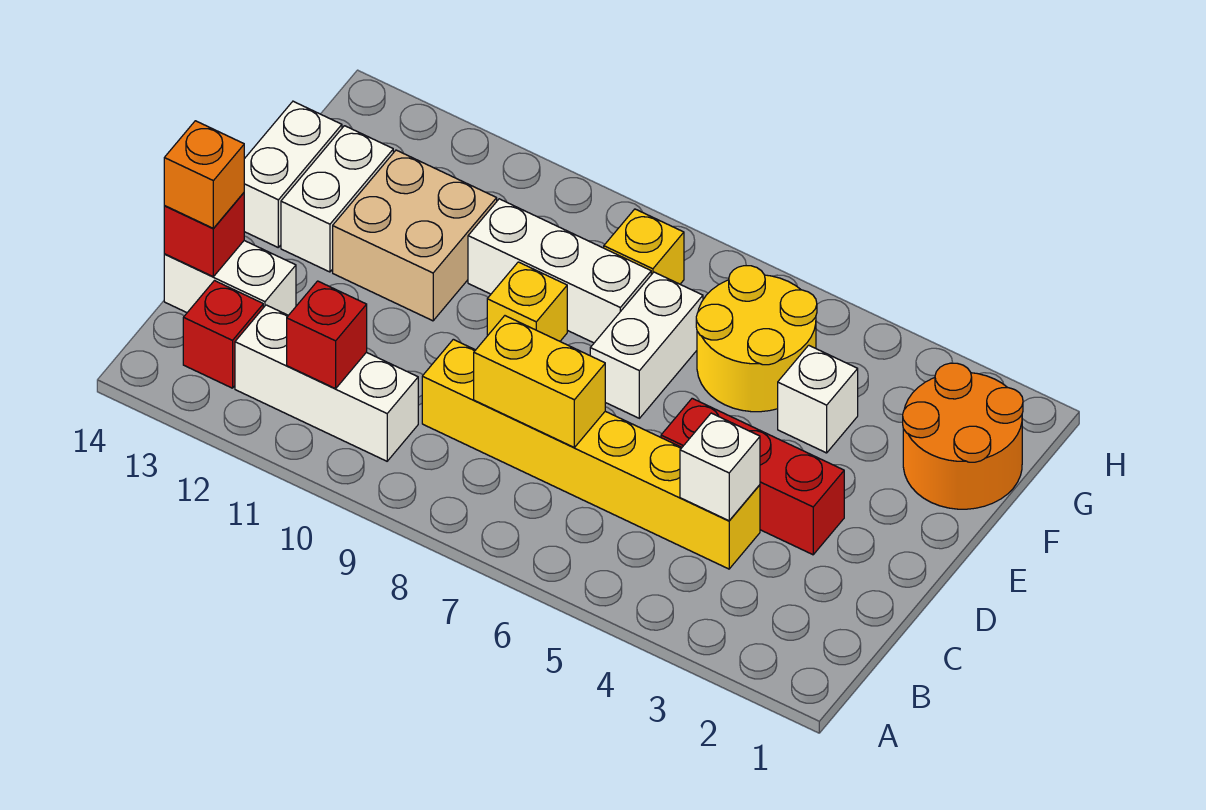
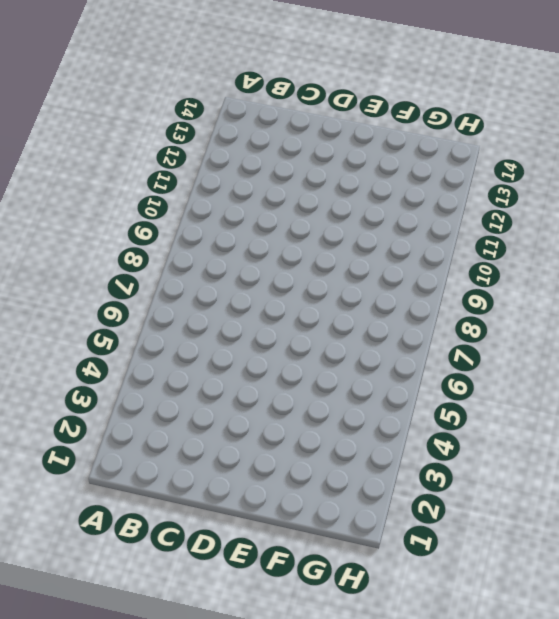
none -> white 1x3 brick [235,305,418,461]
none -> red 1x1 brick [183,281,263,388]
none -> yellow 1x6 brick [422,339,760,569]

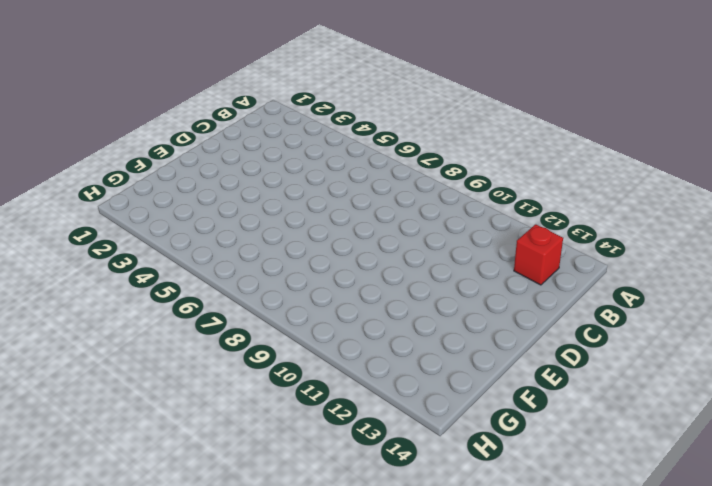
none -> white 1x3 brick [235,305,418,461]
none -> yellow 1x6 brick [422,339,760,569]
none -> white 1x2 brick [164,241,296,315]

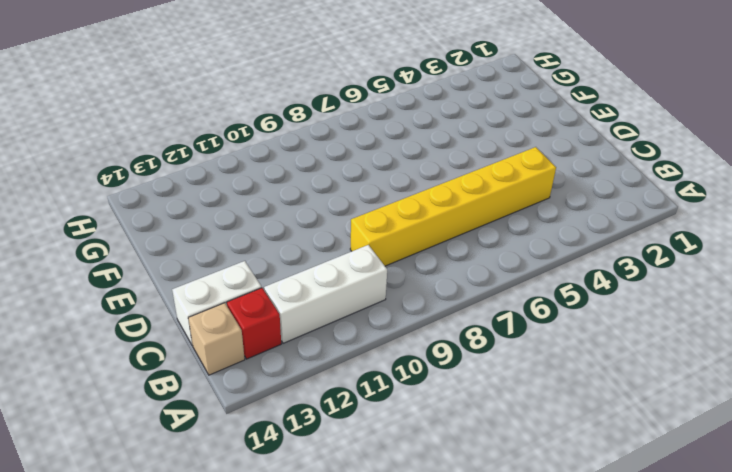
tan 1x1 brick [188,303,245,375] -> none
none -> red 1x3 brick [661,398,844,555]
none -> white 1x2 brick [590,272,703,418]
none -> yellow 1x1 brick [487,262,567,341]

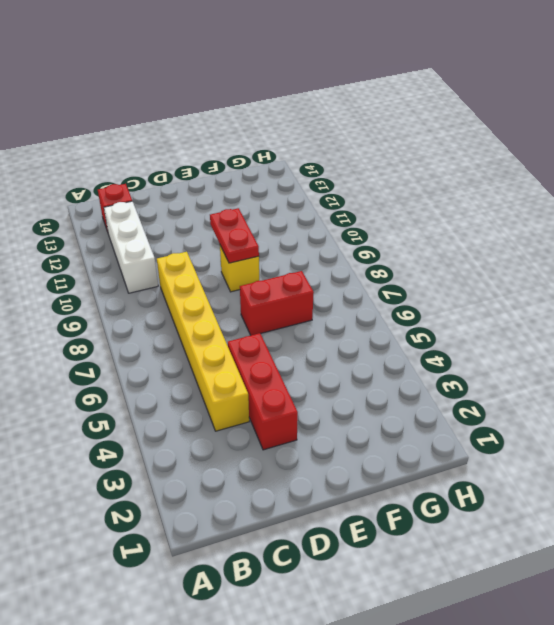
red 1x2 brick [240,271,314,335] -> white 1x2 brick [590,272,703,418]
red 1x2 plate [210,208,259,263] -> none
none -> white 1x2 brick [164,241,296,315]
none -> tan 2x2 brick [333,150,497,321]
none -> white 1x2 brick [281,126,393,272]

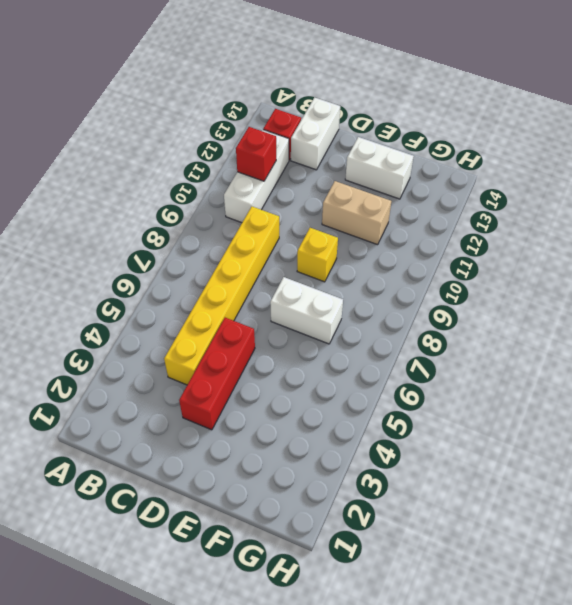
tan 1x2 brick [322,181,391,245] -> tan 2x2 brick [333,150,497,321]
none -> white 1x2 brick [244,101,342,247]
none -> orange 2x2 round brick [903,363,1023,509]
none -> white 1x1 brick [778,345,858,453]

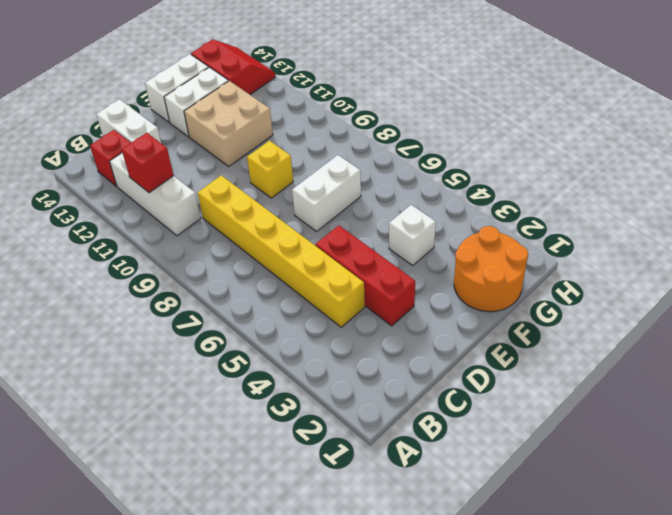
red 2x2 slope [191,39,275,94] -> none
none -> yellow 2x2 round brick [696,266,817,412]
none -> white 1x3 brick [468,199,651,343]
none -> yellow 1x1 brick [604,209,684,284]

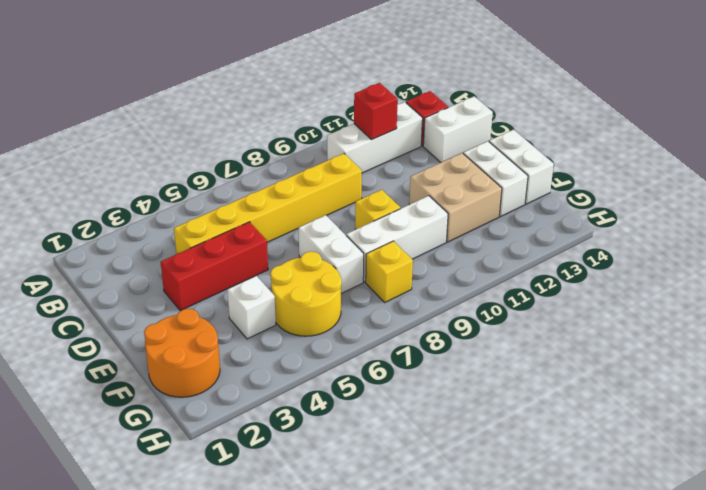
none -> white 1x1 brick [680,413,760,521]
none -> yellow 1x2 brick [474,316,605,447]
none -> red 1x1 brick [164,193,244,277]

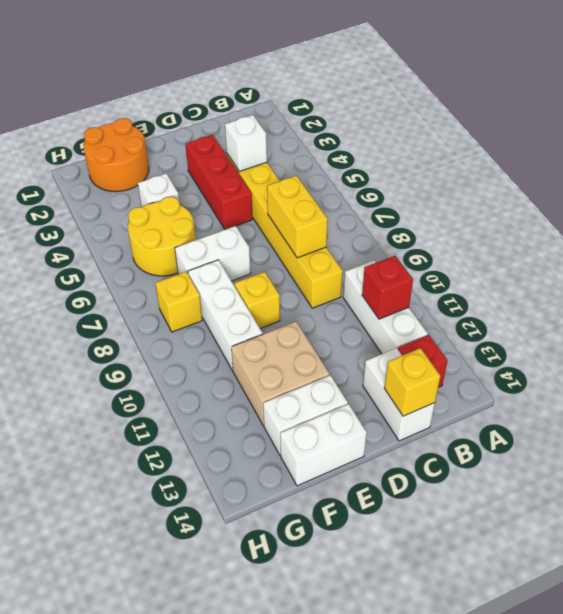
yellow 1x1 brick [384,348,440,416] -> red 1x1 brick [164,193,244,277]
none -> orange 1x1 brick [164,121,244,228]

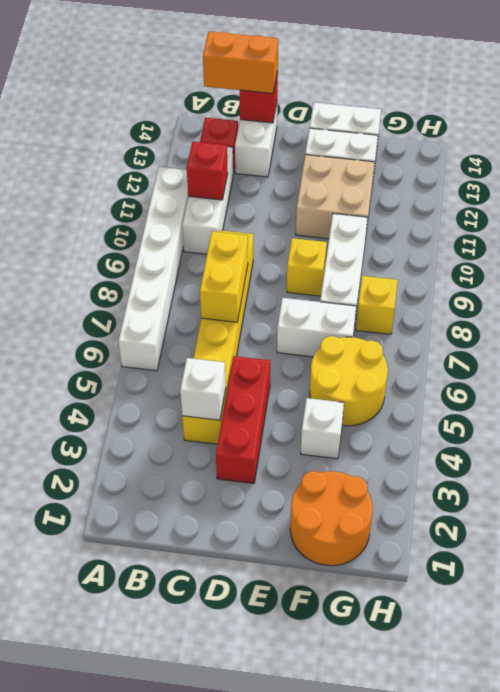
white 1x6 brick [119,167,188,371] -> none
orange 1x2 brick [203,32,278,93] -> orange 1x1 brick [164,121,244,228]

